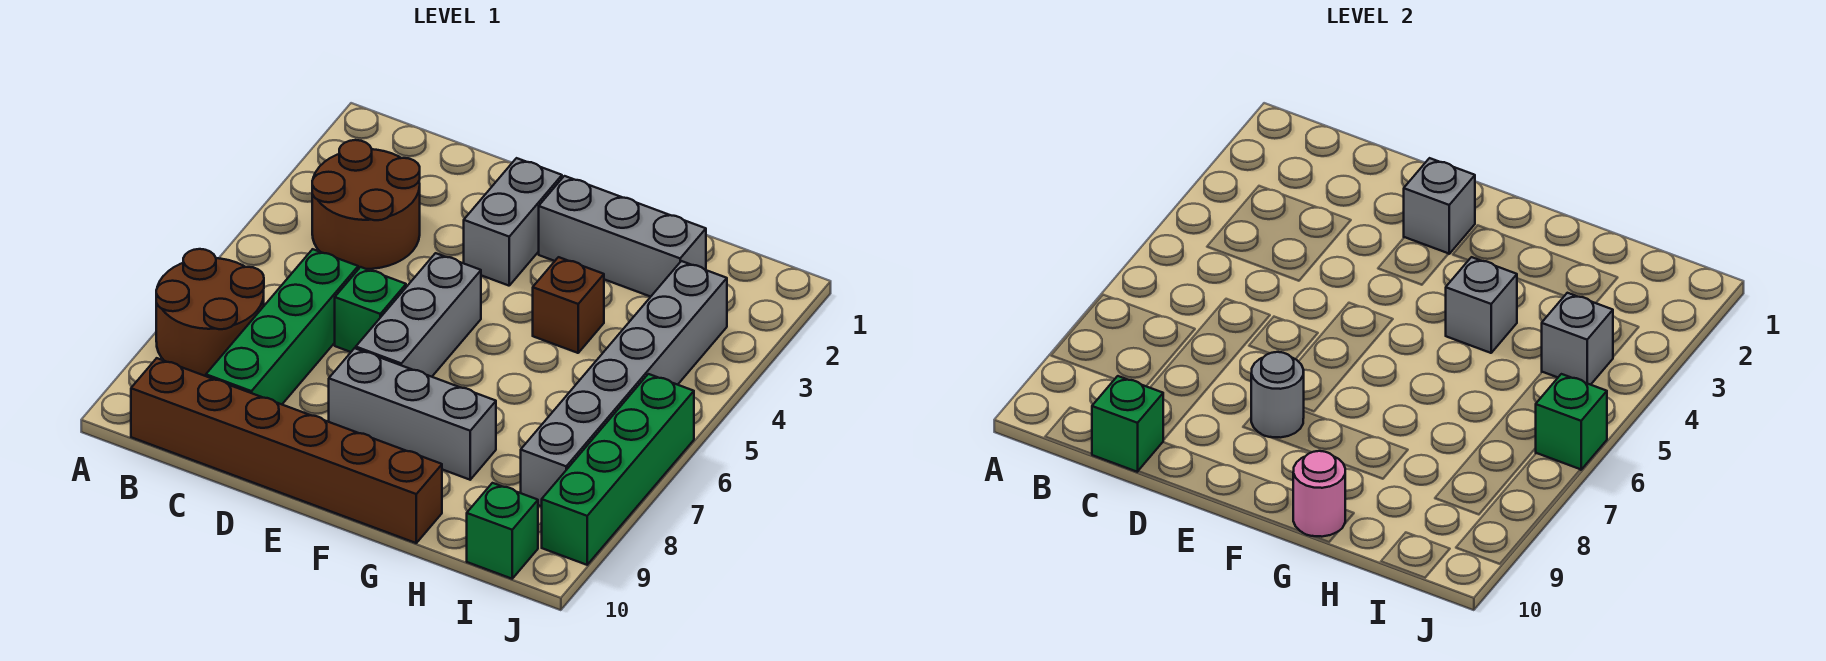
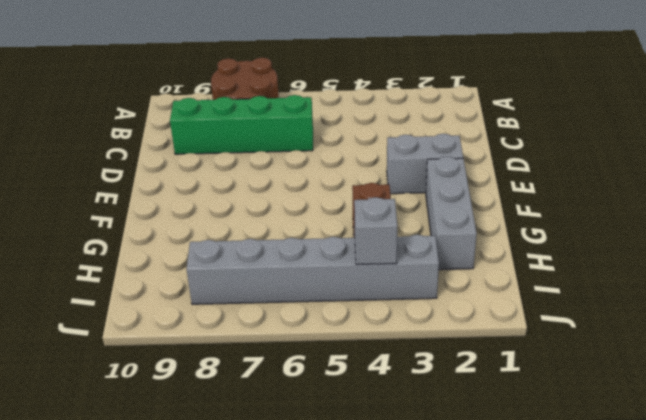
none -> brown 2x2 round brick [312,140,420,269]
none -> brown 1x6 brick [131,358,442,543]
none -> green 1x1 brick [335,267,406,352]

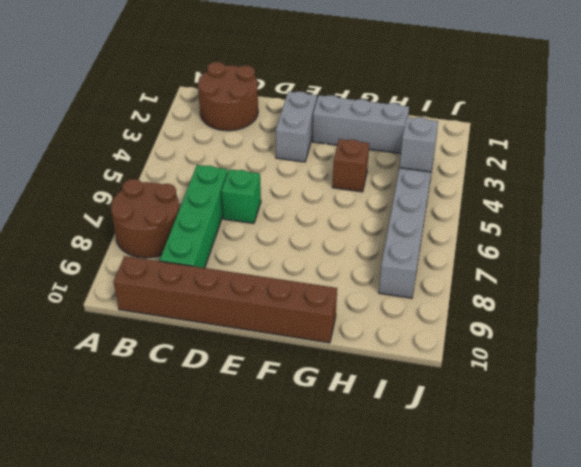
brown 2x2 round brick [198,62,258,131] -> brown 2x2 round brick moved to [312,140,420,269]
none -> grey 1x3 brick [356,253,481,377]
none -> grey 1x3 brick [329,348,496,480]
none -> green 1x1 brick [467,483,538,579]

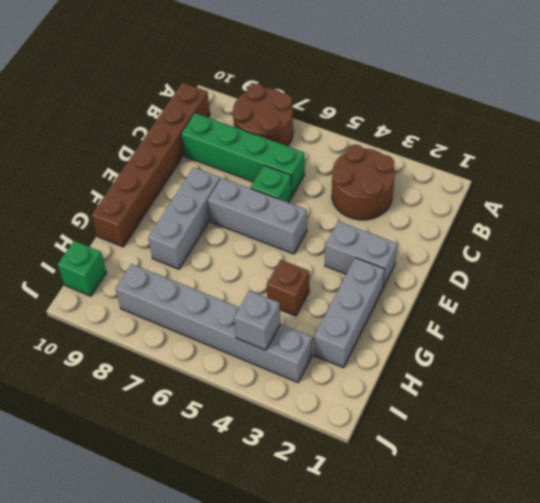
none -> green 1x4 brick [542,374,694,565]
none -> green 1x1 brick [1092,376,1163,472]
none -> grey 1x1 brick [1404,158,1475,254]

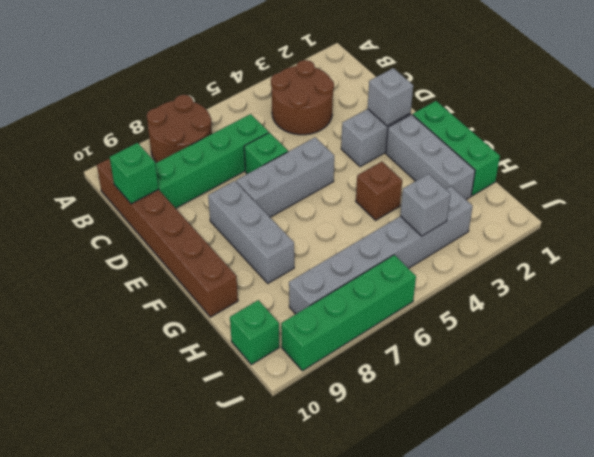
green 1x3 brick [413,101,500,196] -> none
none -> grey 1x1 round brick [1251,352,1304,438]
none -> grey 1x1 brick [1446,257,1517,353]
none -> pink 1x1 round brick [1293,451,1345,537]

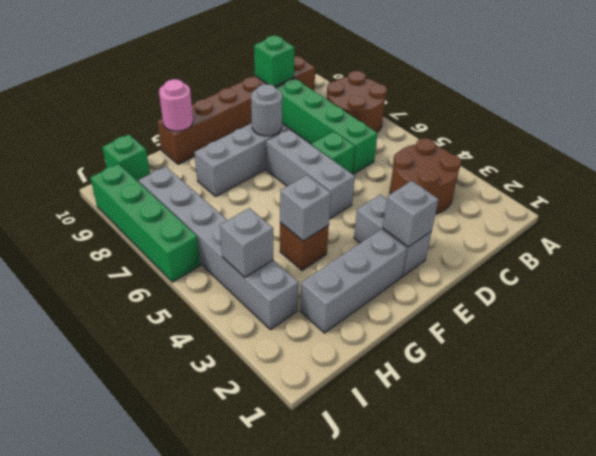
none -> green 1x1 brick [1536,374,1607,470]

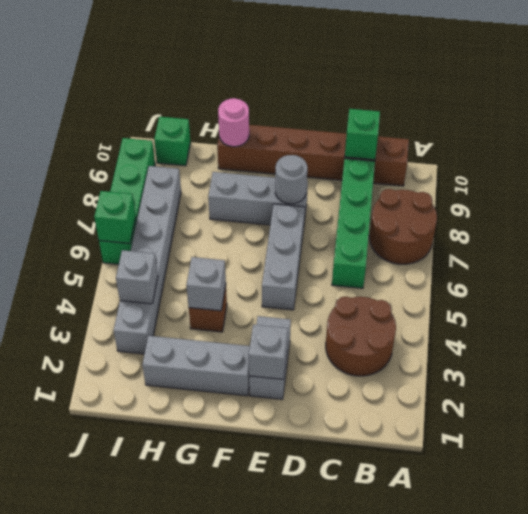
none -> green 1x1 brick [335,267,406,352]

